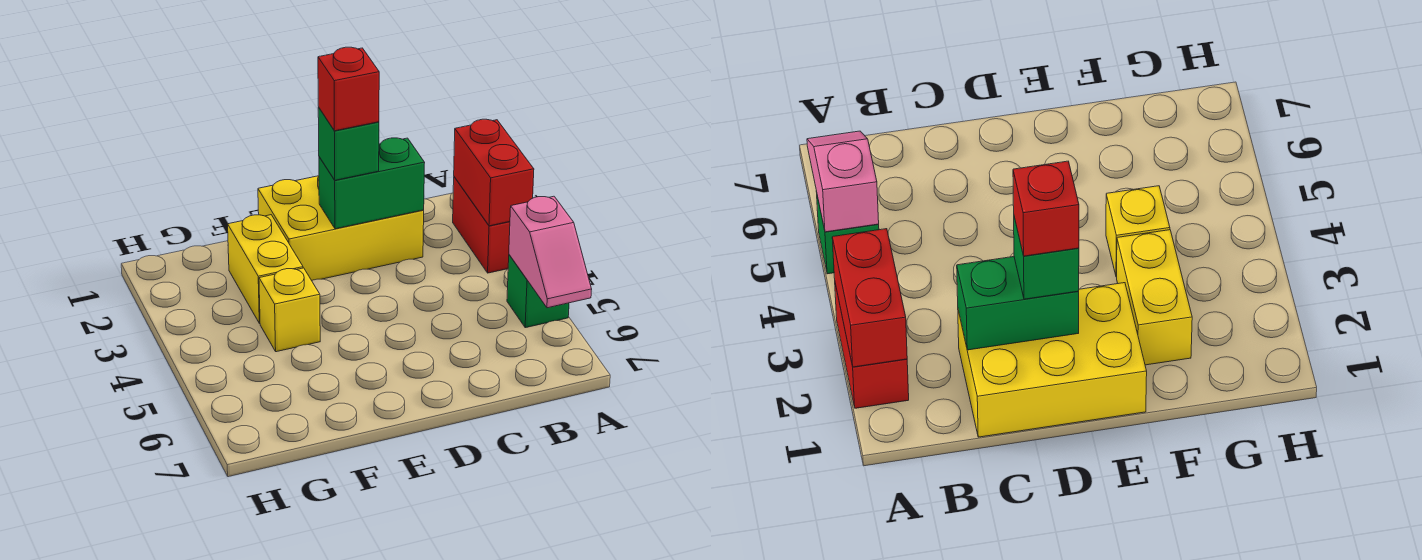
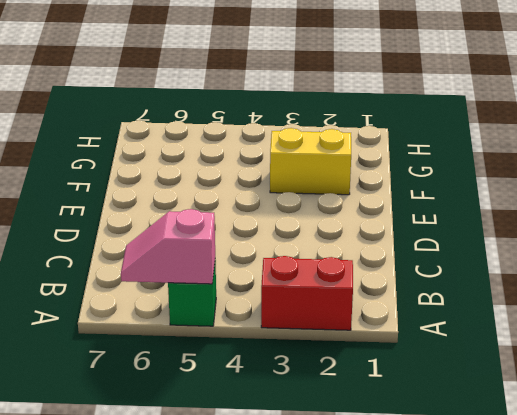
none -> yellow 2x3 brick [258,176,424,281]
none -> yellow 1x1 brick [259,268,320,352]

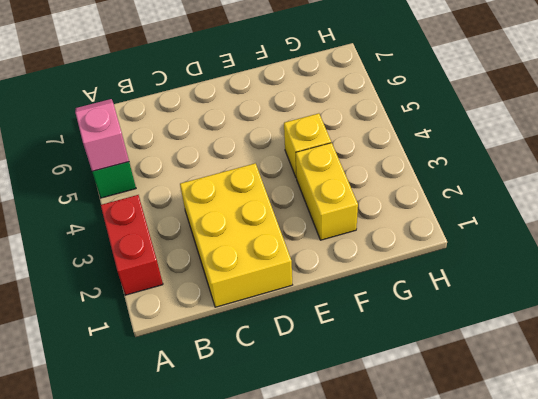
yellow 2x3 brick [180,163,292,307] -> yellow 2x3 brick turned to [258,176,424,281]
none -> red 1x2 brick [454,119,534,226]
none -> green 1x2 brick [319,138,425,229]

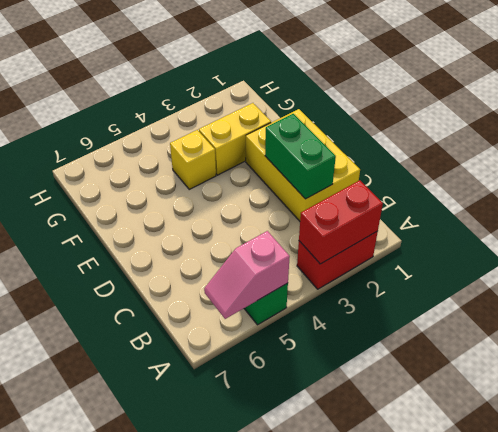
none -> green 1x1 brick [318,107,379,180]
none -> red 1x1 brick [318,47,379,131]

